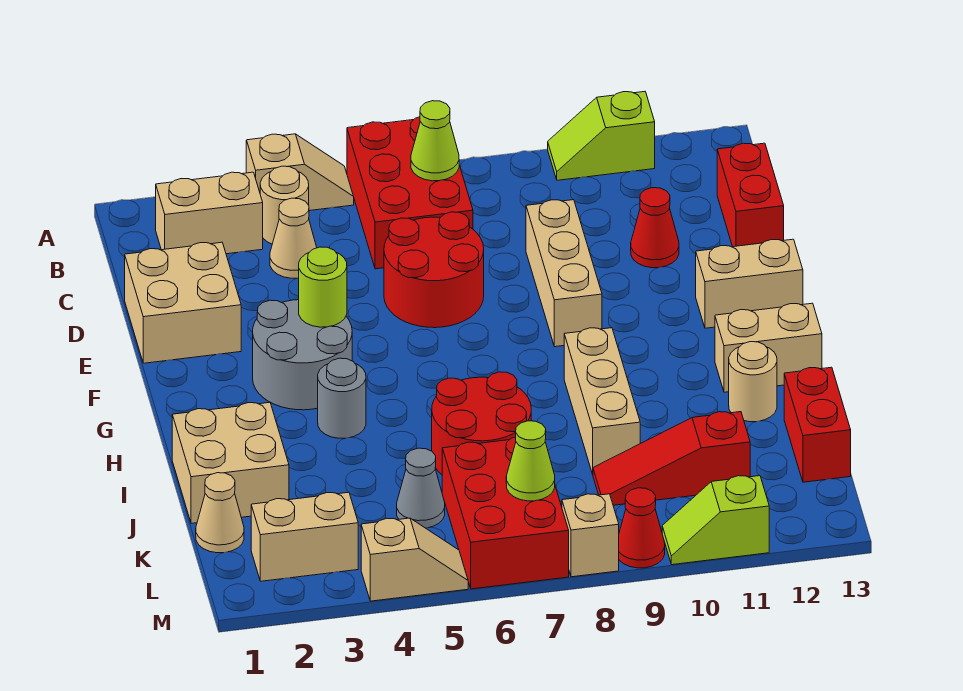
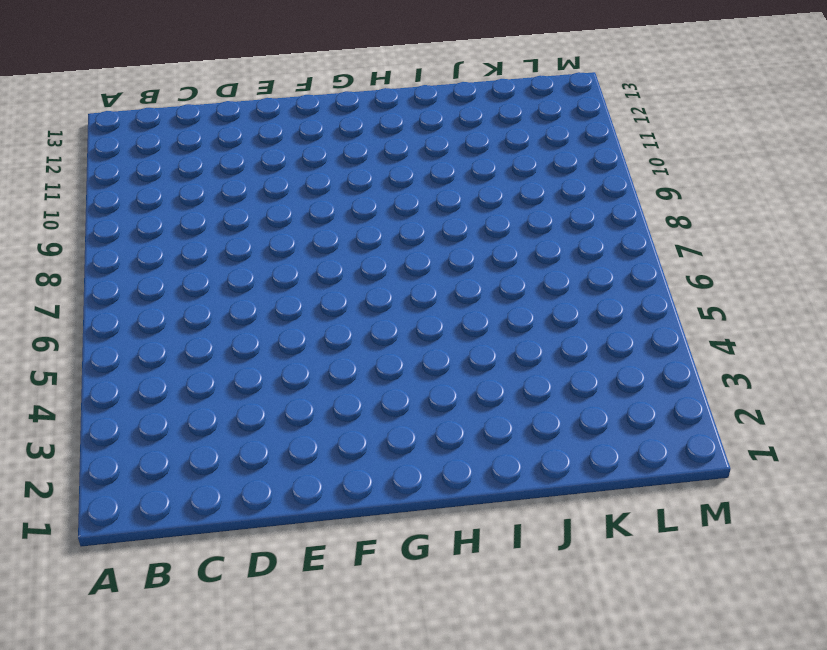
none -> tan 1x2 slope [246,134,354,211]
none -> red 2x3 brick [347,117,473,269]
none -> lime 1x2 slope [548,92,655,180]
none -> tan 1x2 brick [156,172,263,254]

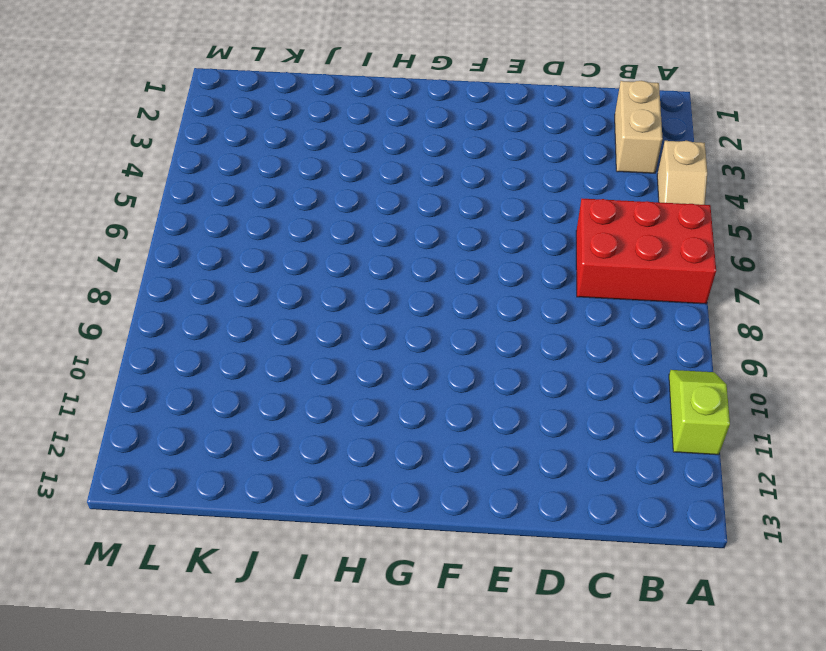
none -> tan 1x1 round brick [260,166,309,244]
none -> tan 1x1 cone [270,198,317,278]
none -> red 1x2 brick [717,143,784,247]
none -> tan 2x2 brick [125,242,241,363]

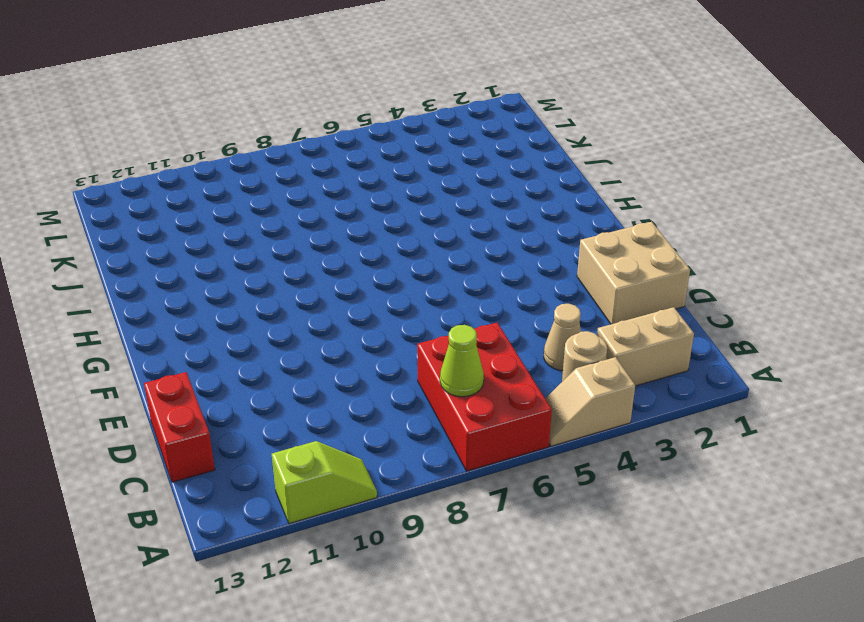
none -> red 2x2 round brick [384,212,484,328]
none -> tan 1x3 brick [526,200,602,347]
none -> red 1x1 cone [631,188,679,268]
none -> grey 2x2 round brick [253,300,352,410]

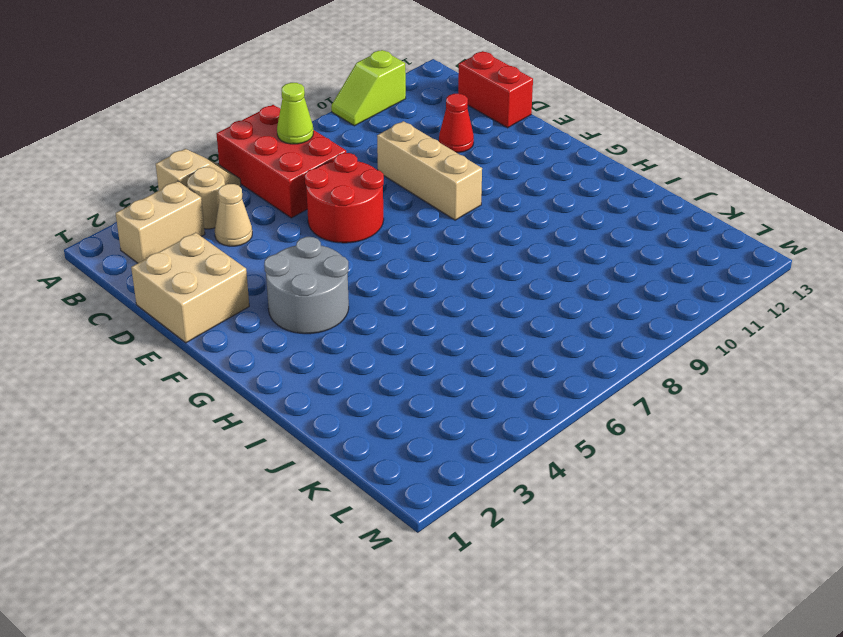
none -> tan 1x2 brick [696,239,803,328]
none -> grey 1x1 round brick [318,358,366,438]
none -> tan 1x3 brick [564,328,640,474]
none -> tan 1x2 brick [715,303,822,392]

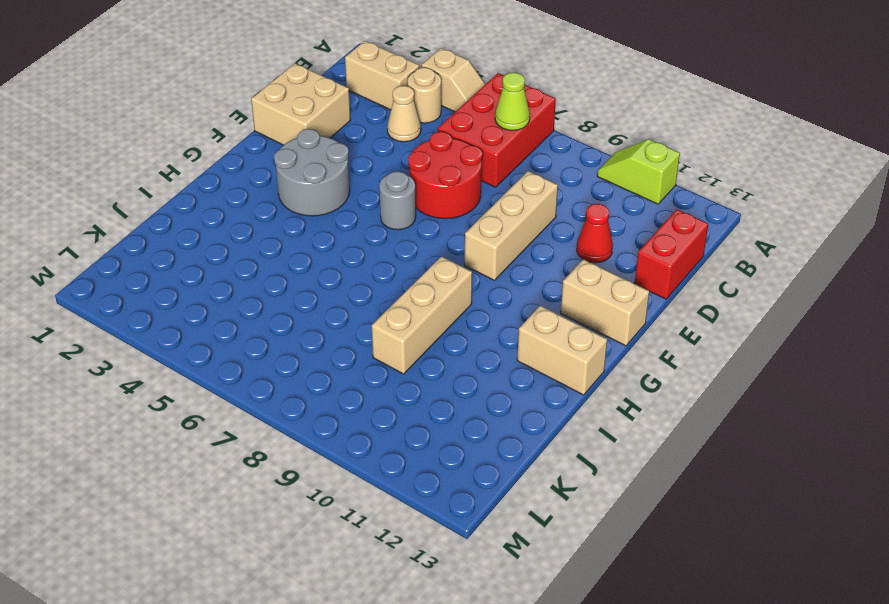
grey 1x1 round brick [379,171,416,230] -> grey 1x1 round brick moved to [318,358,366,438]
none -> tan 2x2 brick [172,402,289,523]
none -> red 2x2 round brick [432,372,531,475]
none -> tan 1x1 round brick [729,342,777,422]
none -> red 1x2 brick [784,367,851,482]

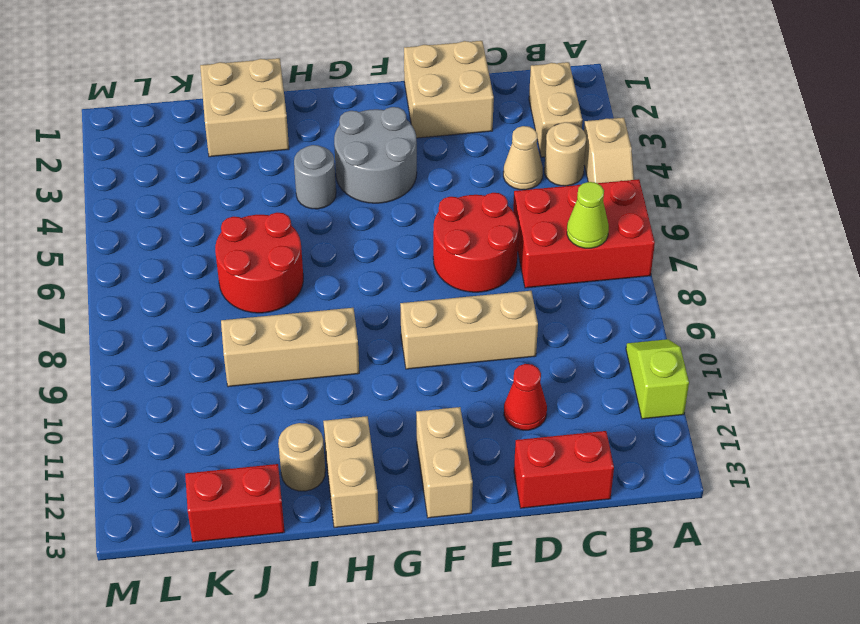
none -> tan 1x1 cone [196,473,244,553]
none -> grey 1x1 cone [397,448,445,528]
none -> red 2x3 brick [442,437,569,589]
none -> red 1x3 slope [593,412,750,505]

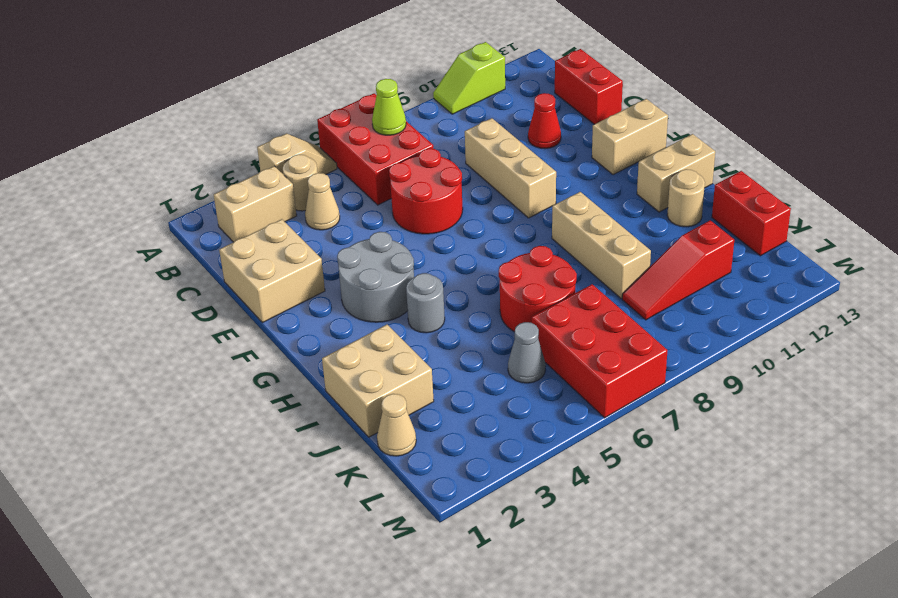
none -> tan 1x2 brick [251,492,358,581]
none -> tan 1x2 slope [361,518,468,601]
none -> tan 1x1 brick [562,494,619,577]
none -> red 1x1 cone [619,488,665,568]

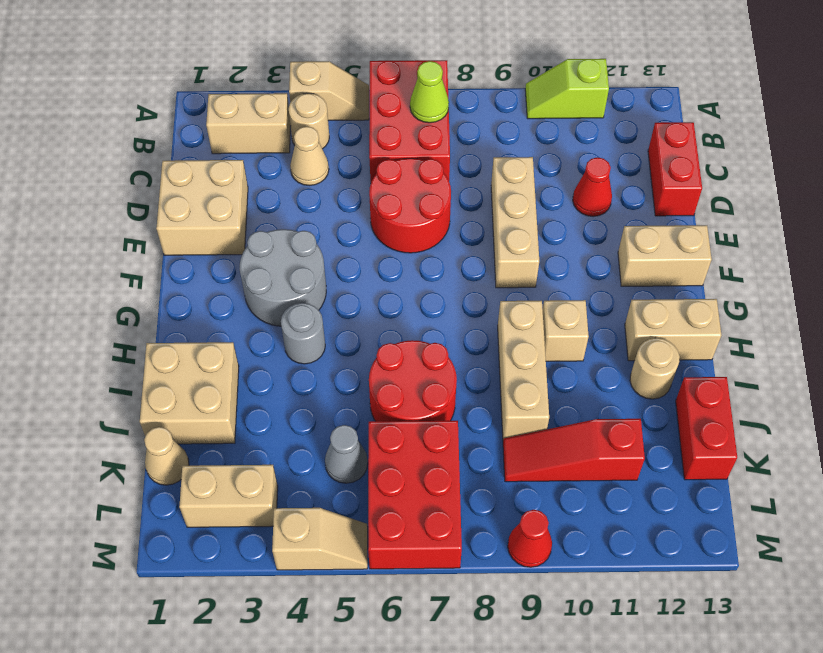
tan 1x1 brick [543,300,589,361] -> tan 1x1 brick moved to [562,494,619,577]
none -> lime 1x2 slope [662,476,769,565]
none -> lime 1x1 round brick [299,247,347,327]
none -> lime 1x1 cone [506,421,555,501]

